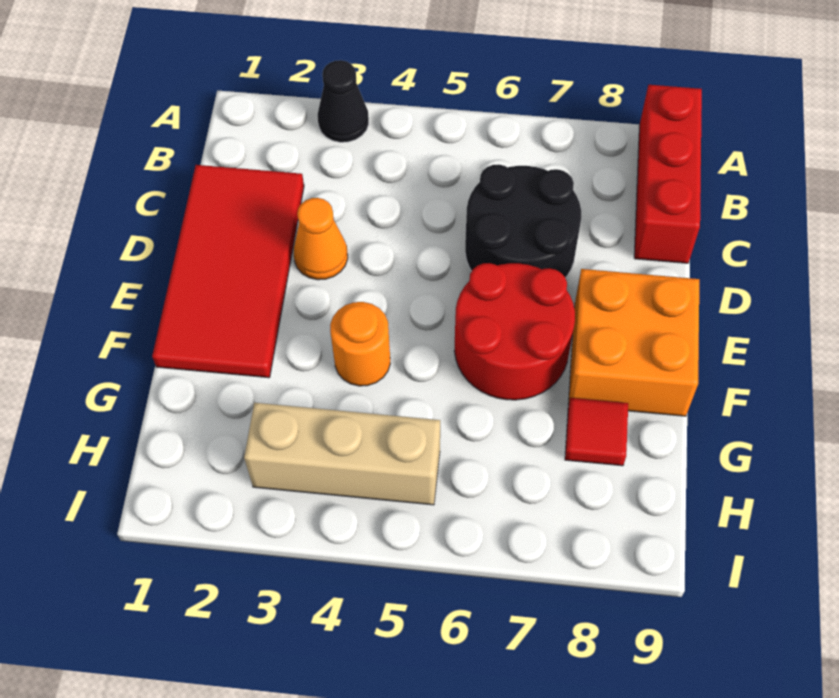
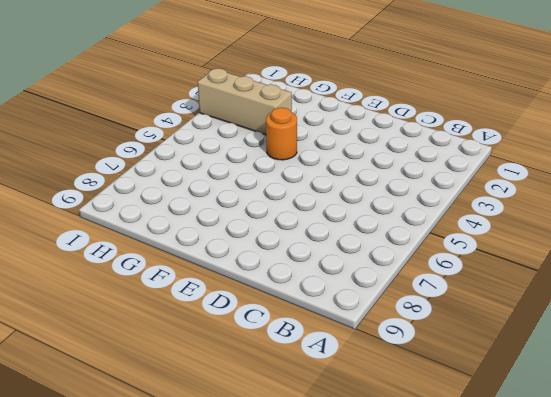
tan 1x3 brick [198,68,292,135] -> tan 1x3 brick turned to [244,403,440,505]
none -> black 1x1 cone [318,60,369,142]
none -> red 1x3 brick [634,85,702,263]

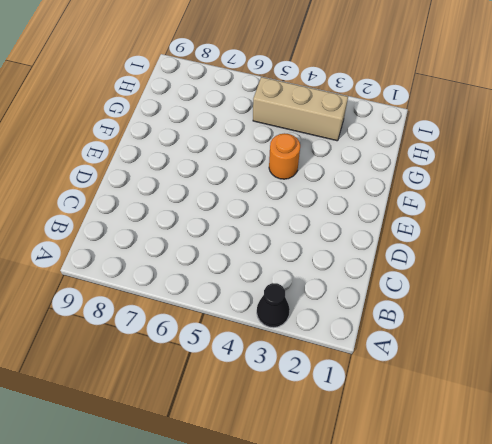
none -> red 1x3 brick [634,85,702,263]
none -> red 2x4 tile [152,165,304,378]

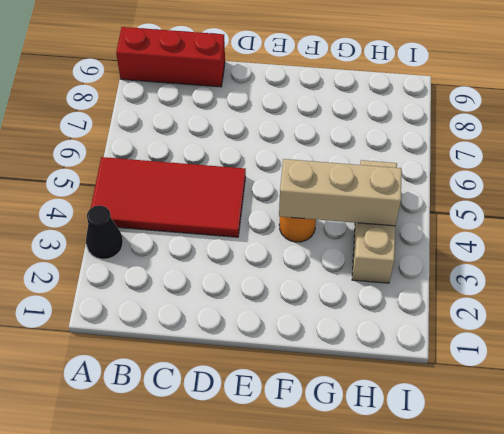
red 2x4 tile [91,157,246,237] -> red 2x4 tile moved to [152,165,304,378]
tan 1x3 brick [279,159,402,226] -> none
none -> black 2x2 round brick [465,164,581,278]
none -> orange 1x1 cone [294,198,348,280]

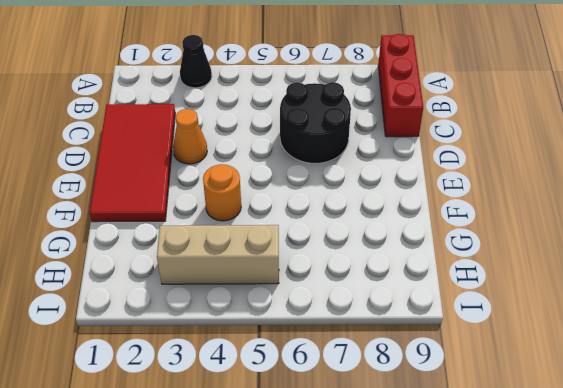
none -> red 2x2 round brick [454,263,575,400]
none -> orange 2x2 brick [568,269,699,416]

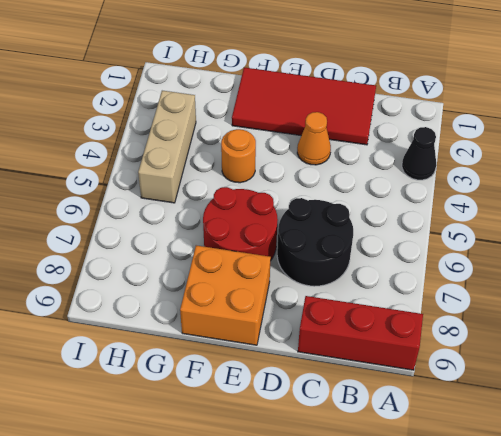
none -> red 1x1 tile [565,398,628,466]

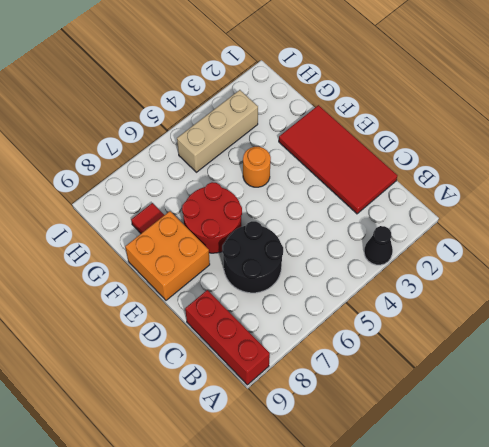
none -> orange 1x1 cone [294,198,348,280]

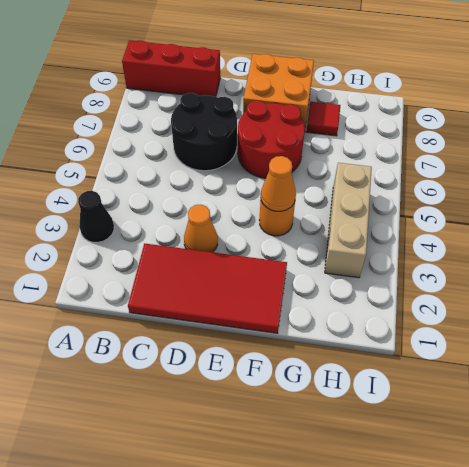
orange 1x1 cone [261,156,296,211] -> none

